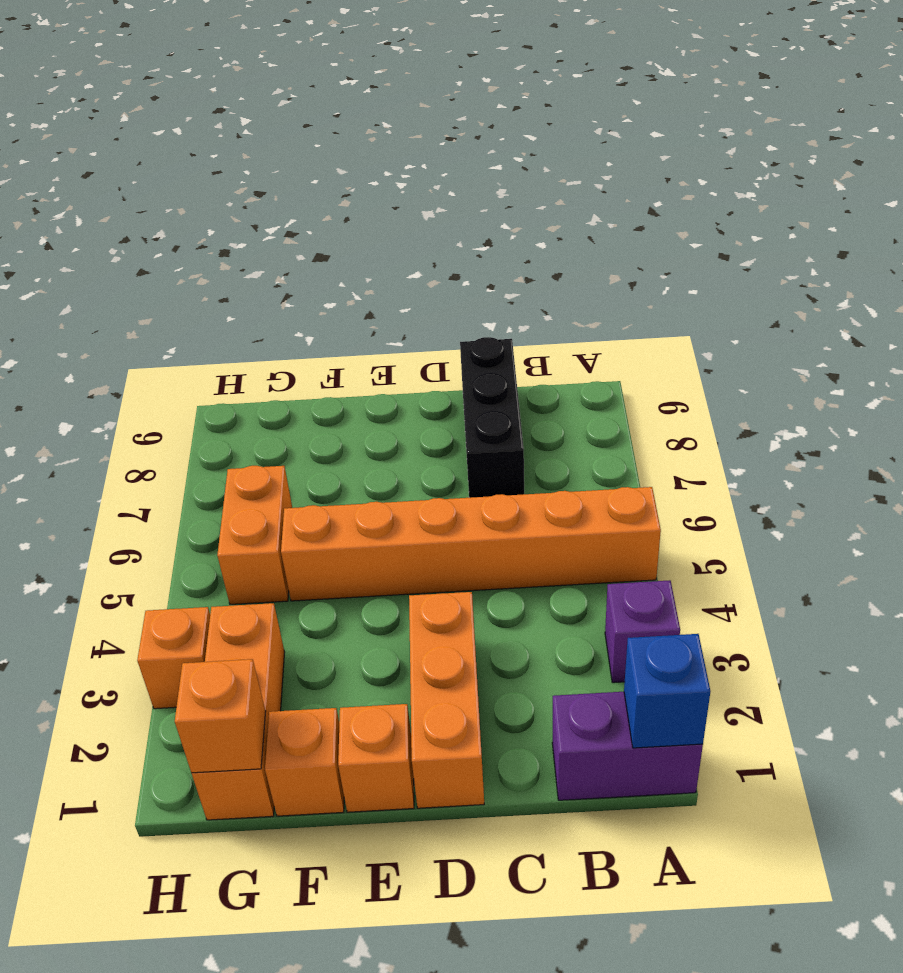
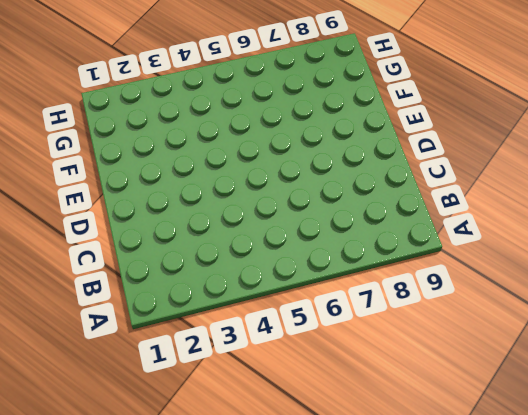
none -> purple 1x2 brick [552,692,703,800]
none -> purple 1x1 brick [605,580,680,683]
none -> orange 1x6 brick [281,487,661,601]

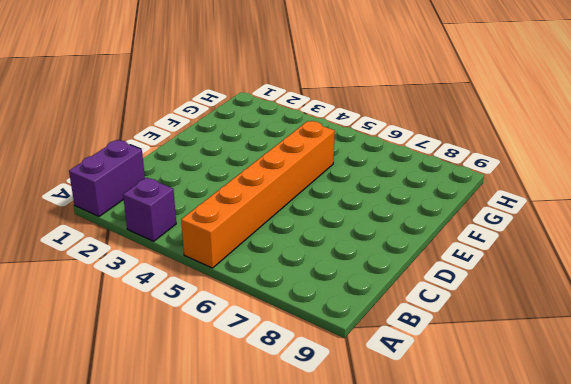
none -> black 1x3 brick [460,337,524,498]
none -> orange 1x3 brick [409,592,484,808]
none -> orange 1x1 brick [338,704,414,812]

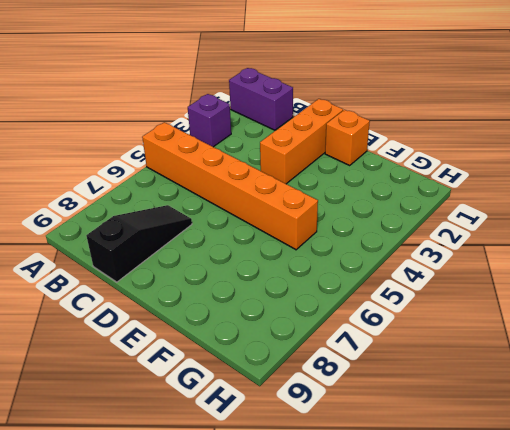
black 1x3 slope [86,205,192,282] -> black 1x3 brick [460,337,524,498]
none -> orange 1x1 brick [265,708,344,816]
none -> orange 1x3 brick [192,603,285,820]
none -> orange 1x2 brick [217,466,292,604]

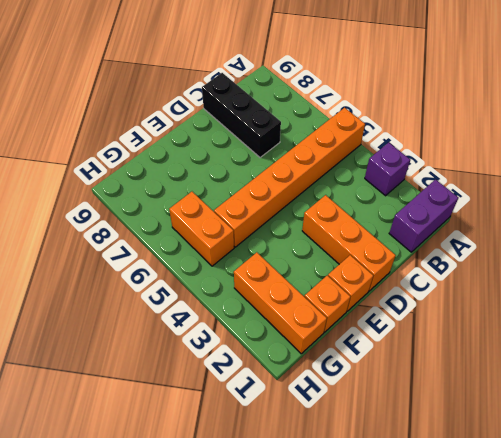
none -> orange 1x1 brick [137,607,210,709]
none -> blue 1x1 brick [624,634,710,748]
none -> orange 1x1 brick [175,659,266,773]

